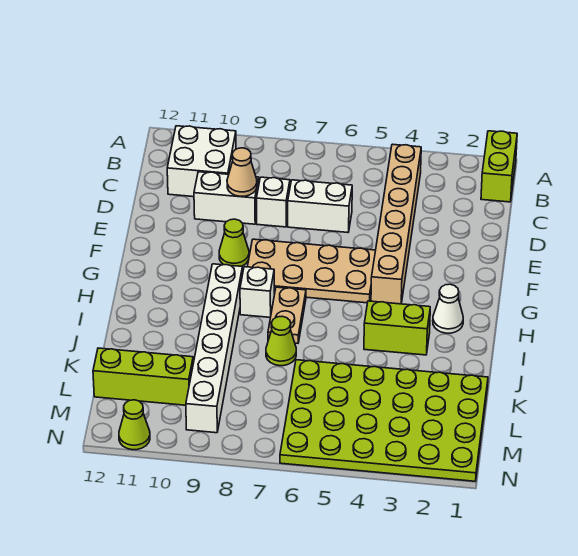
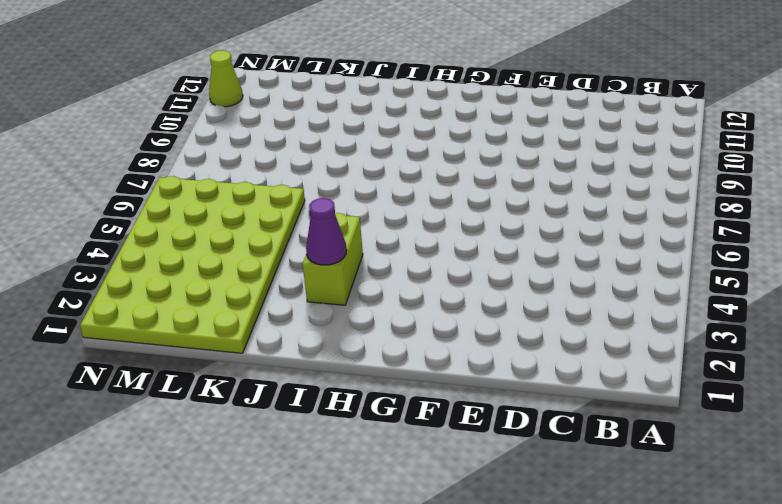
purple 1x1 cone [306,198,347,265] -> none
none -> lime 1x2 brick [481,131,517,202]
none -> tan 1x6 brick [371,144,421,304]
none -> white 2x2 brick [167,126,236,197]

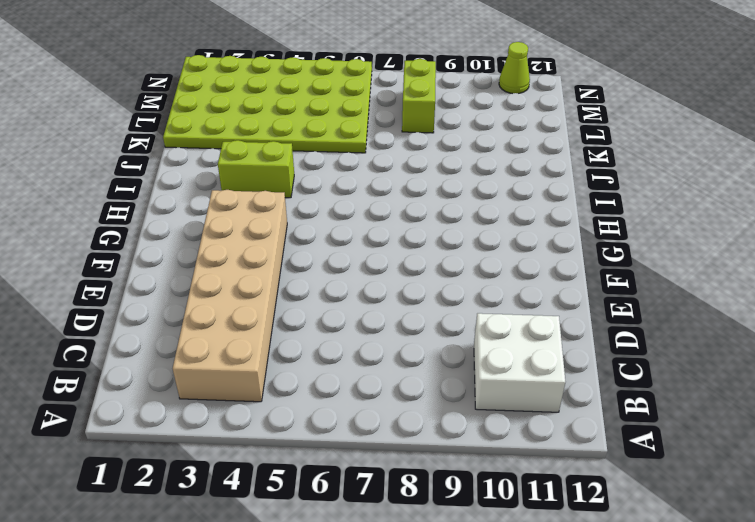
tan 2x6 brick [173,190,287,402] -> tan 1x6 brick [371,144,421,304]
lime 1x2 brick [402,59,436,133] -> lime 1x2 brick moved to [481,131,517,202]
none -> white 1x2 brick [288,180,352,232]
none -> white 1x1 brick [256,177,290,227]
none -> white 1x2 brick [194,172,259,224]

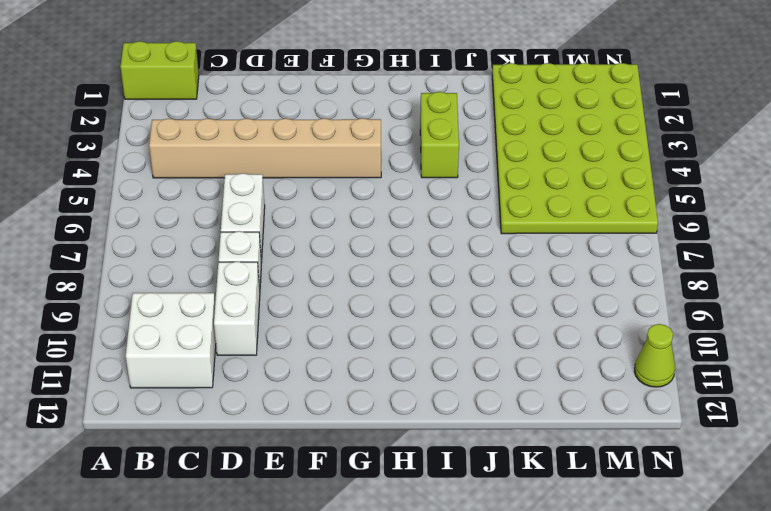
none -> tan 2x4 plate [247,239,376,303]
none -> lime 1x1 cone [219,219,249,266]
none -> white 1x1 cone [433,284,463,333]

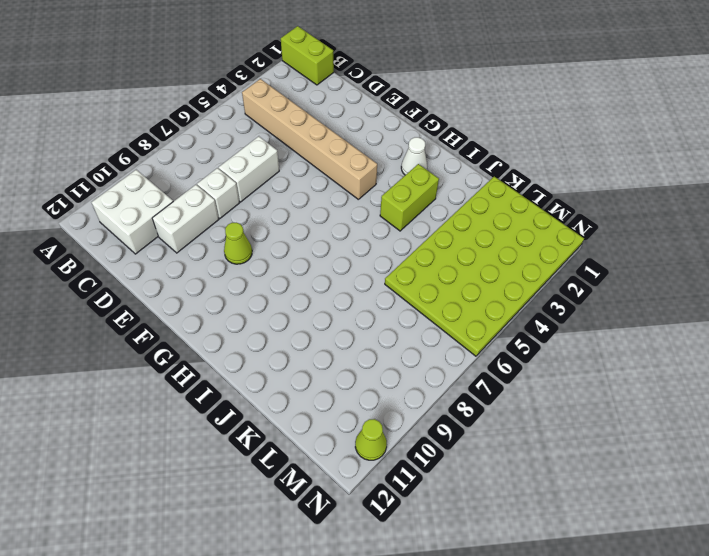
none -> tan 2x4 plate [247,239,376,303]
none -> tan 1x2 plate [268,287,306,343]
none -> white 1x1 brick [240,267,274,318]

